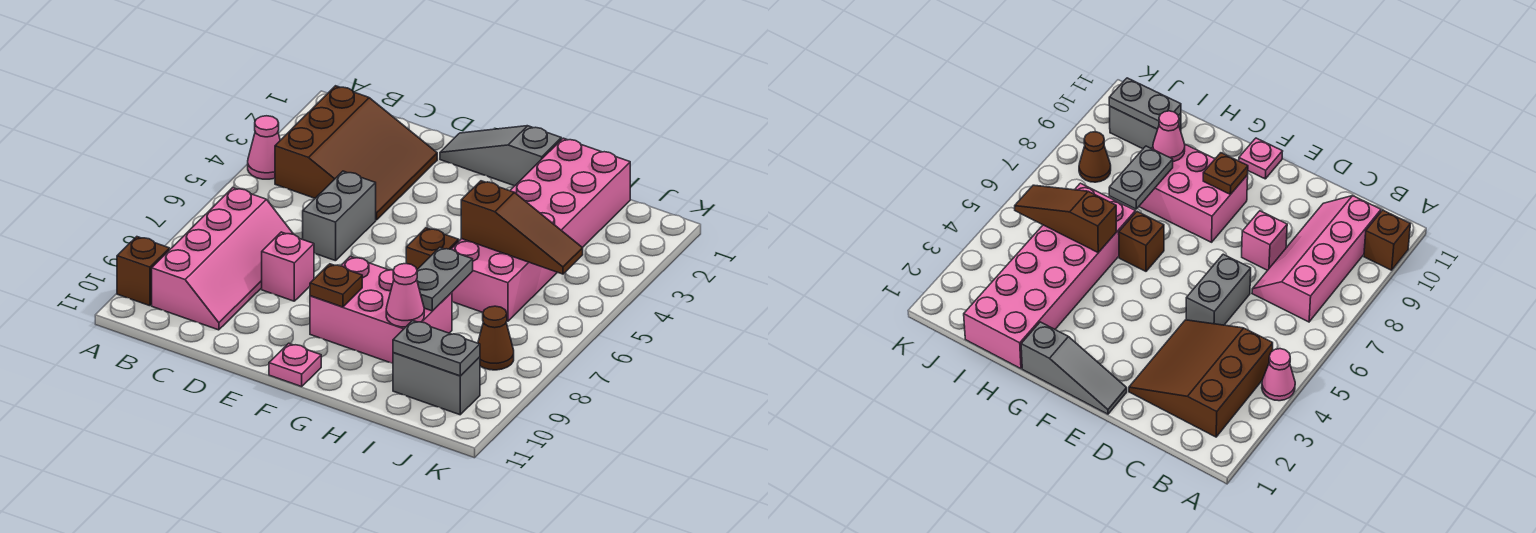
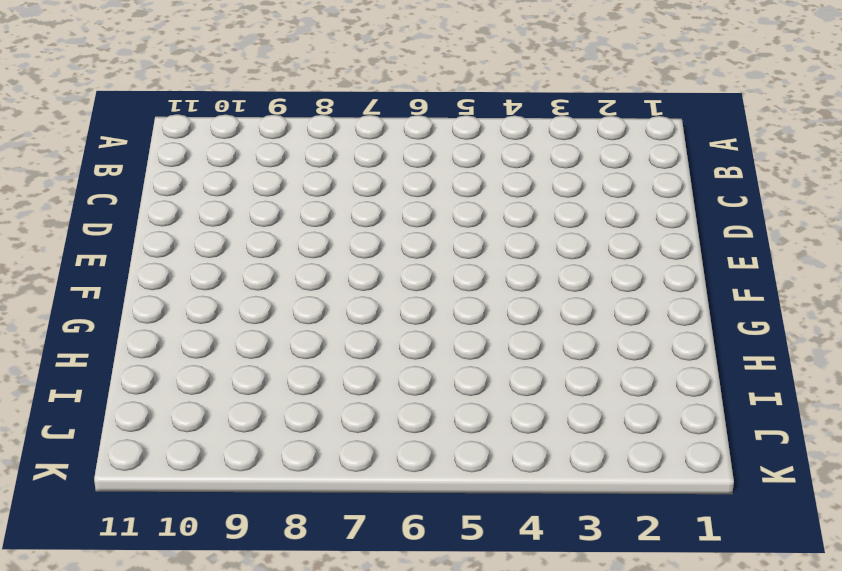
none -> pink 1x1 cone [248,116,280,179]
none -> brown 1x1 brick [117,237,169,306]
none -> brown 3x3 slope [275,86,437,220]

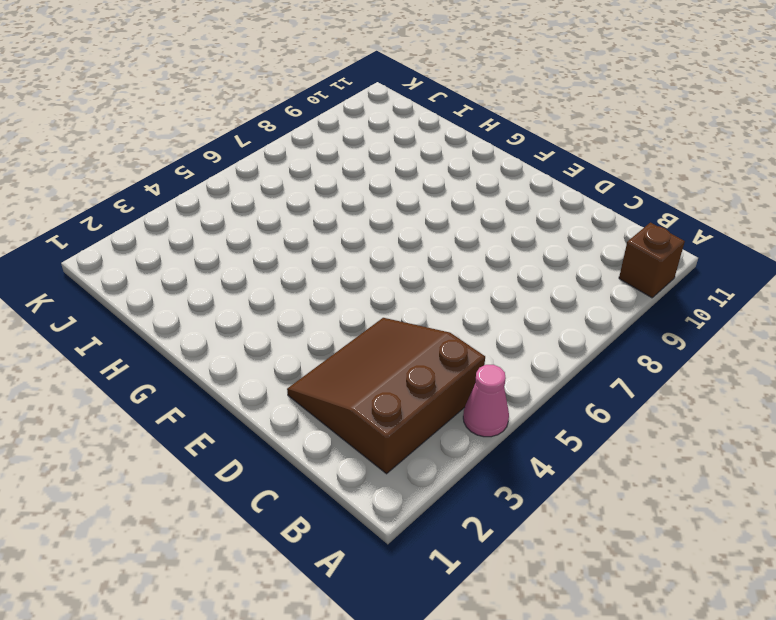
none -> pink 2x4 slope [152,188,293,330]
none -> grey 1x2 brick [303,171,376,261]
none -> pink 1x1 brick [262,232,314,301]

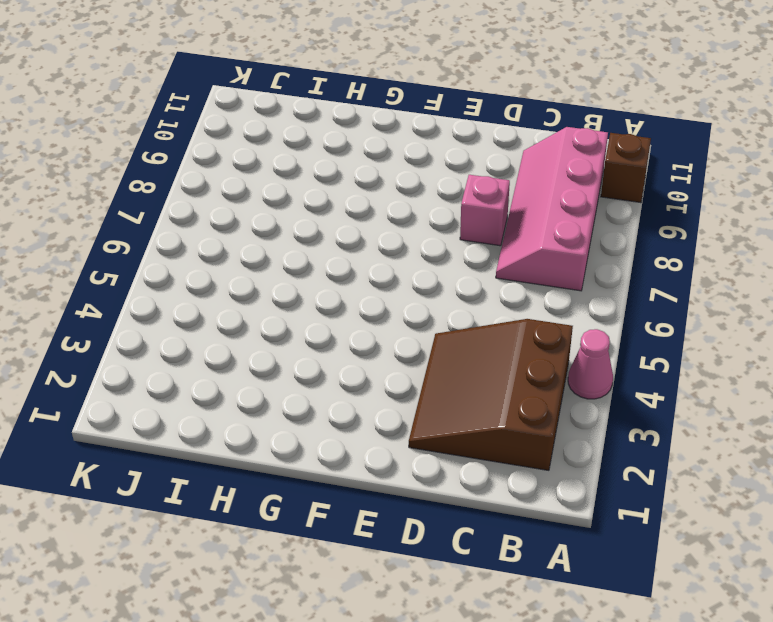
none -> grey 1x2 brick [303,171,376,261]
none -> grey 1x3 slope [440,126,561,186]
none -> pink 2x3 brick [310,256,452,364]

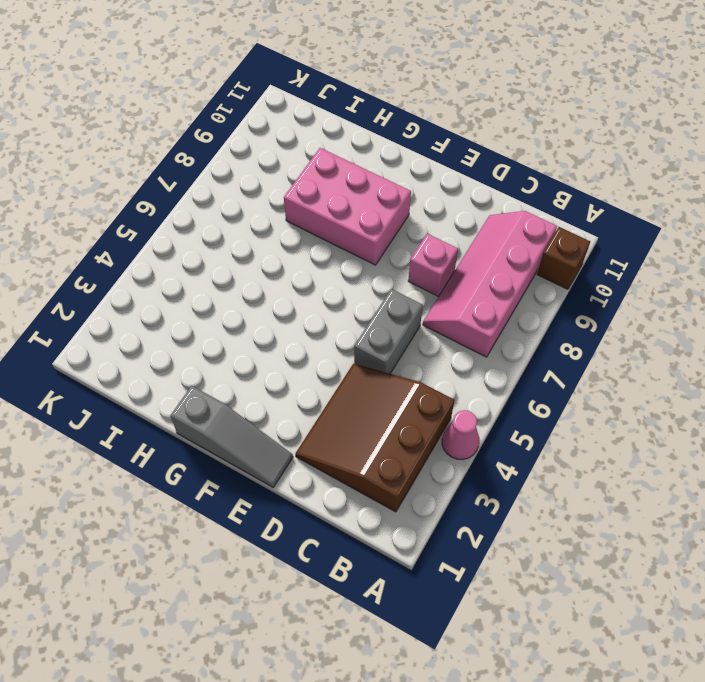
none -> pink 1x1 plate [269,343,321,387]
none -> brown 1x1 brick [406,228,459,269]
none -> pink 2x6 brick [451,138,630,321]

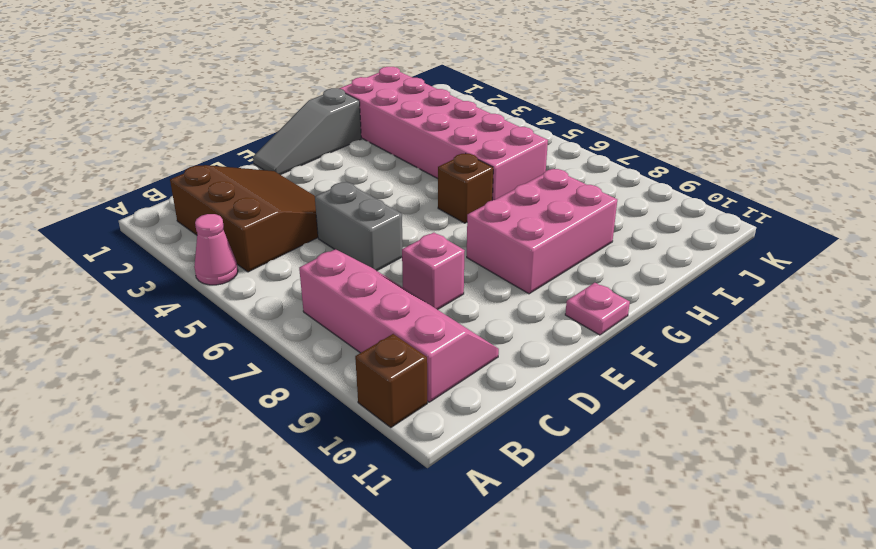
none -> grey 1x2 brick [393,353,480,415]
none -> brown 1x1 cone [478,306,514,370]
none -> brown 1x1 plate [310,264,362,307]

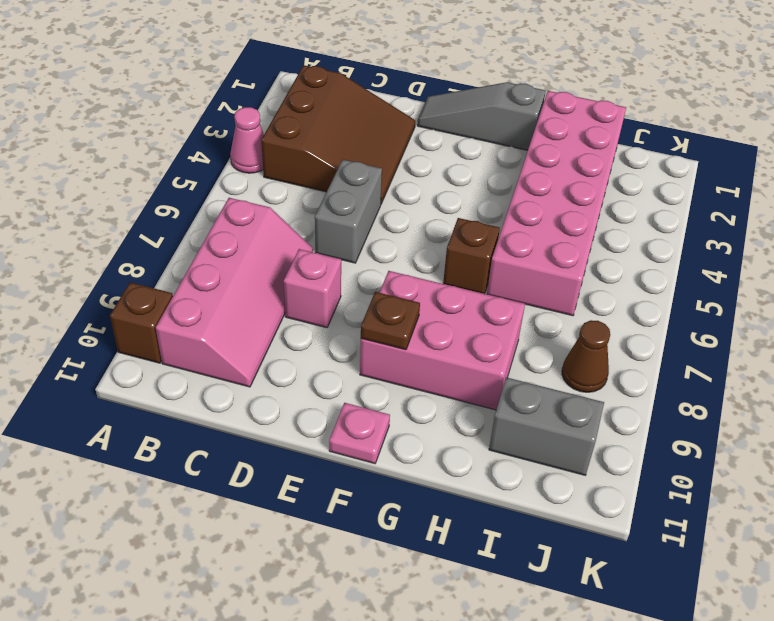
none -> brown 1x3 slope [461,181,583,274]
none -> grey 1x2 plate [417,247,473,311]
none -> pink 1x1 cone [386,264,424,327]

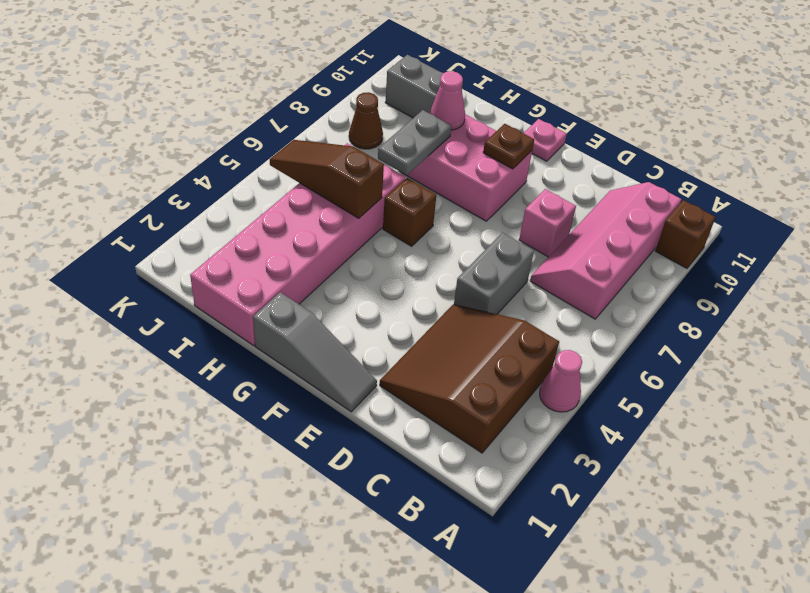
none -> grey 1x2 plate [393,321,480,376]

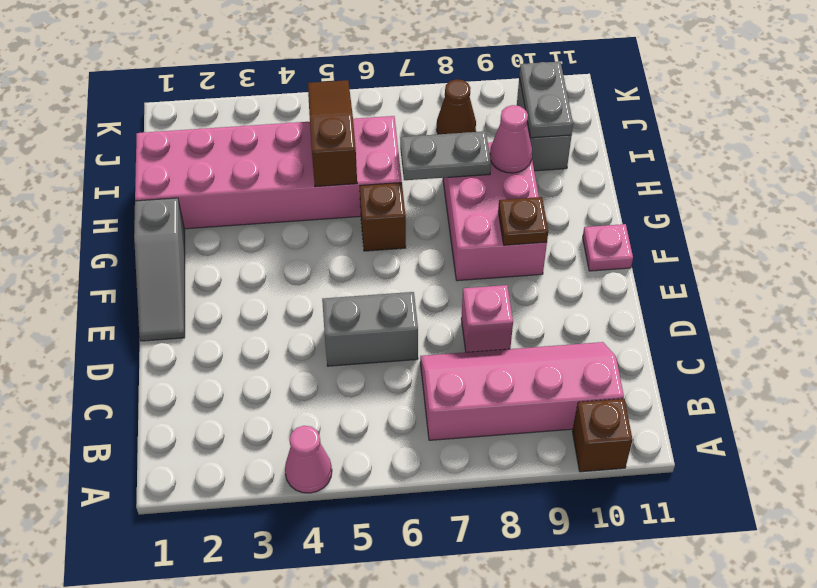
none -> brown 3x3 slope [275,86,437,220]

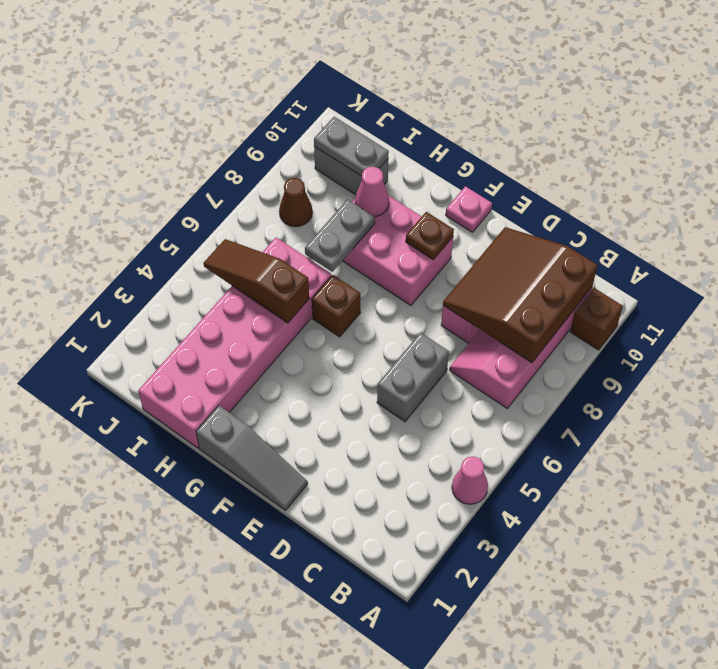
brown 3x3 slope [443,227,597,363] -> brown 3x3 slope moved to [275,86,437,220]

